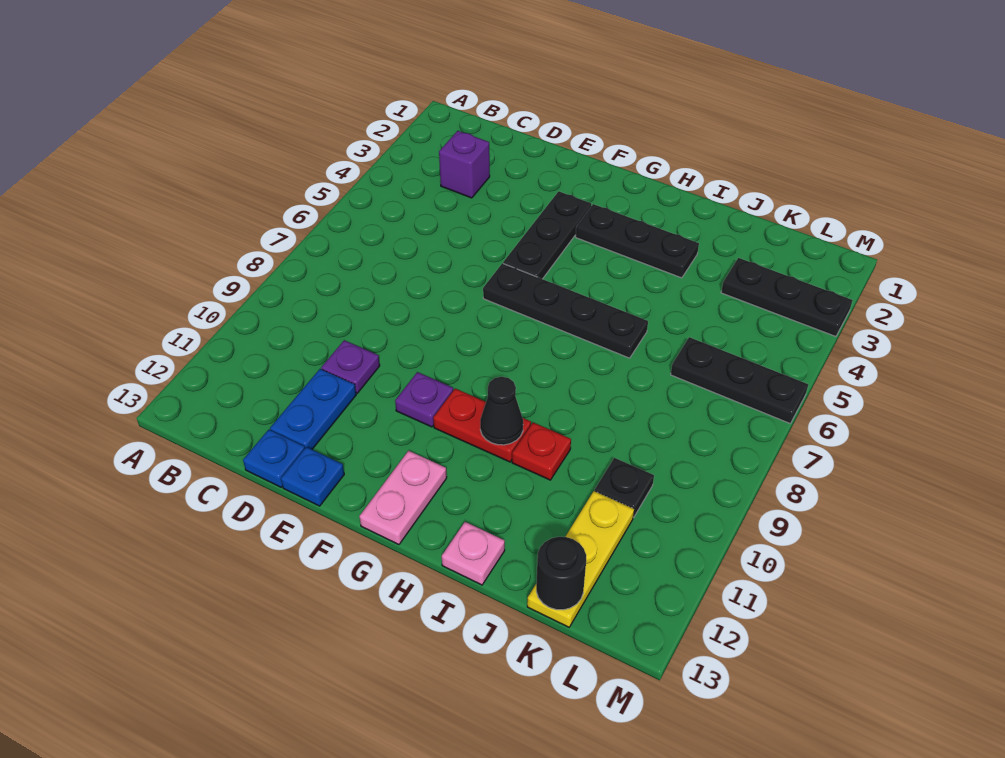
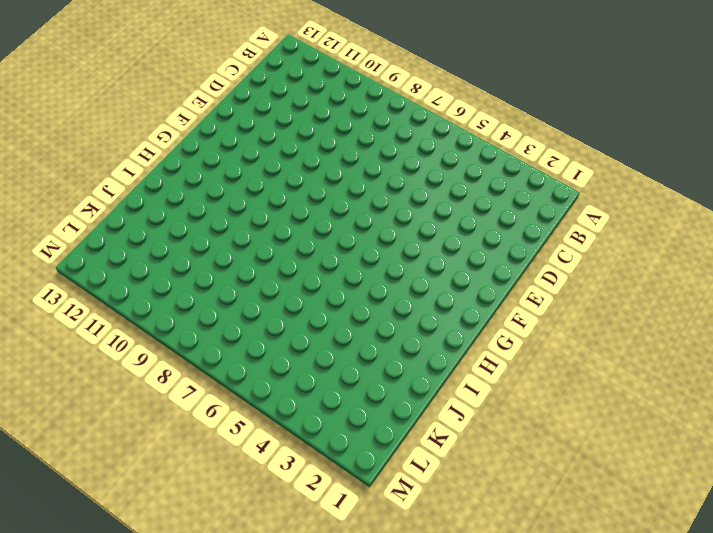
none -> purple 1x1 brick [439,131,490,198]
none -> purple 1x1 plate [321,340,380,393]
none -> blue 1x2 plate [270,369,356,449]

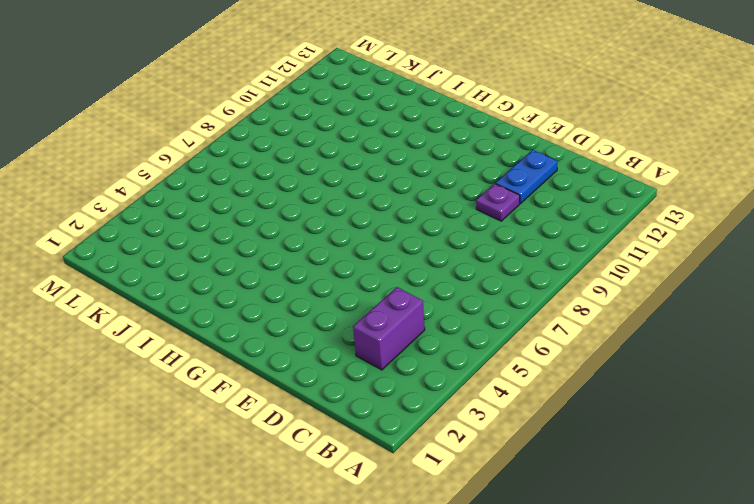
purple 1x2 brick [353,287,425,370] -> purple 1x1 brick [439,131,490,198]
none -> blue 1x1 plate [243,430,305,487]
none -> blue 1x1 plate [281,447,344,506]
none -> black 1x3 plate [503,191,591,279]

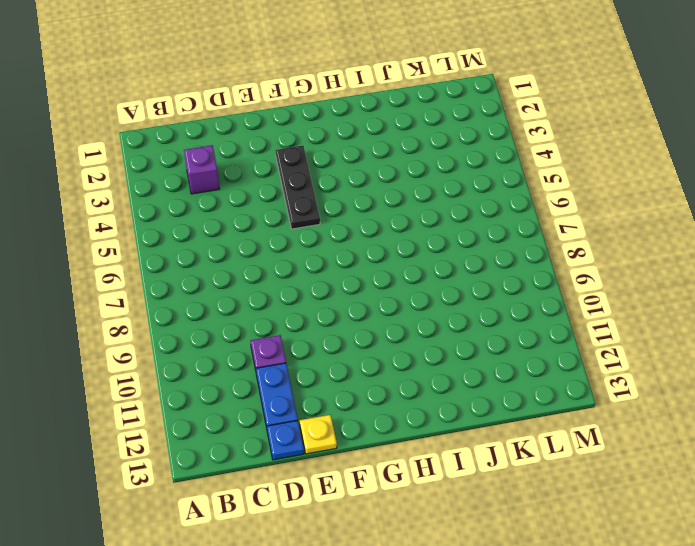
yellow 1x1 plate [300,415,337,454] -> blue 1x1 plate [281,447,344,506]
none -> black 1x4 plate [483,263,648,358]
none -> purple 1x1 plate [395,372,453,427]
none -> black 1x3 plate [576,204,699,278]

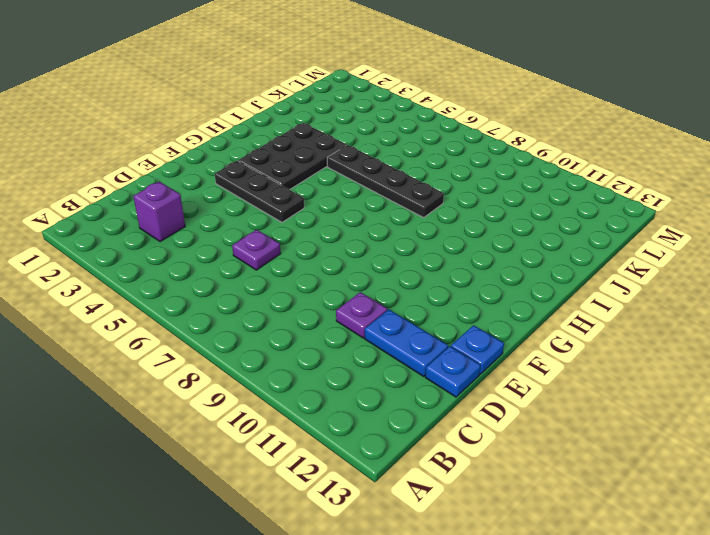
purple 1x1 plate [232,230,281,270] -> purple 1x1 plate moved to [395,372,453,427]
black 2x3 plate [238,123,346,190] -> black 1x3 plate [576,204,699,278]
black 1x4 plate [327,145,444,218] -> black 1x4 plate turned to [483,263,648,358]
none -> red 1x2 plate [433,389,531,462]
none -> pink 1x2 plate [359,451,447,545]
none -> red 1x1 plate [512,423,571,480]

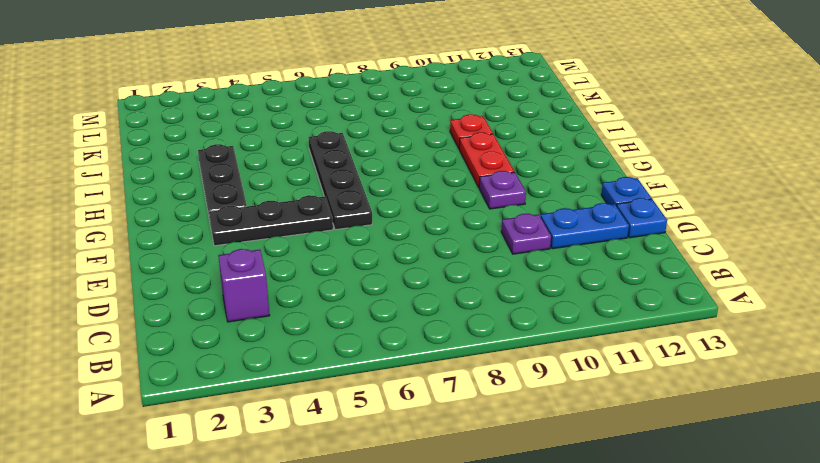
none -> pink 1x2 plate [359,451,447,545]
none -> pink 1x1 plate [442,522,505,585]
none -> black 1x3 plate [721,258,853,336]

